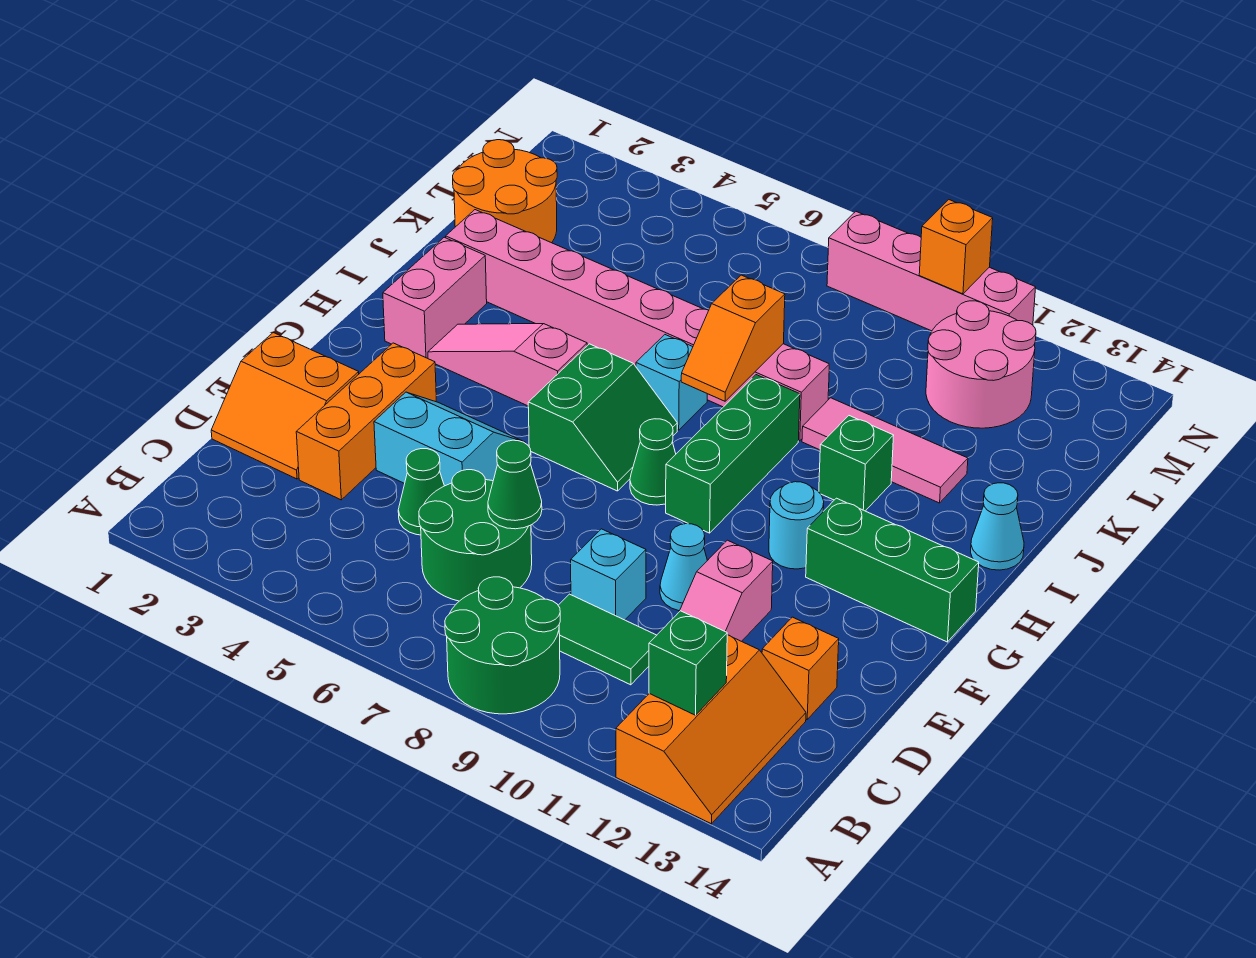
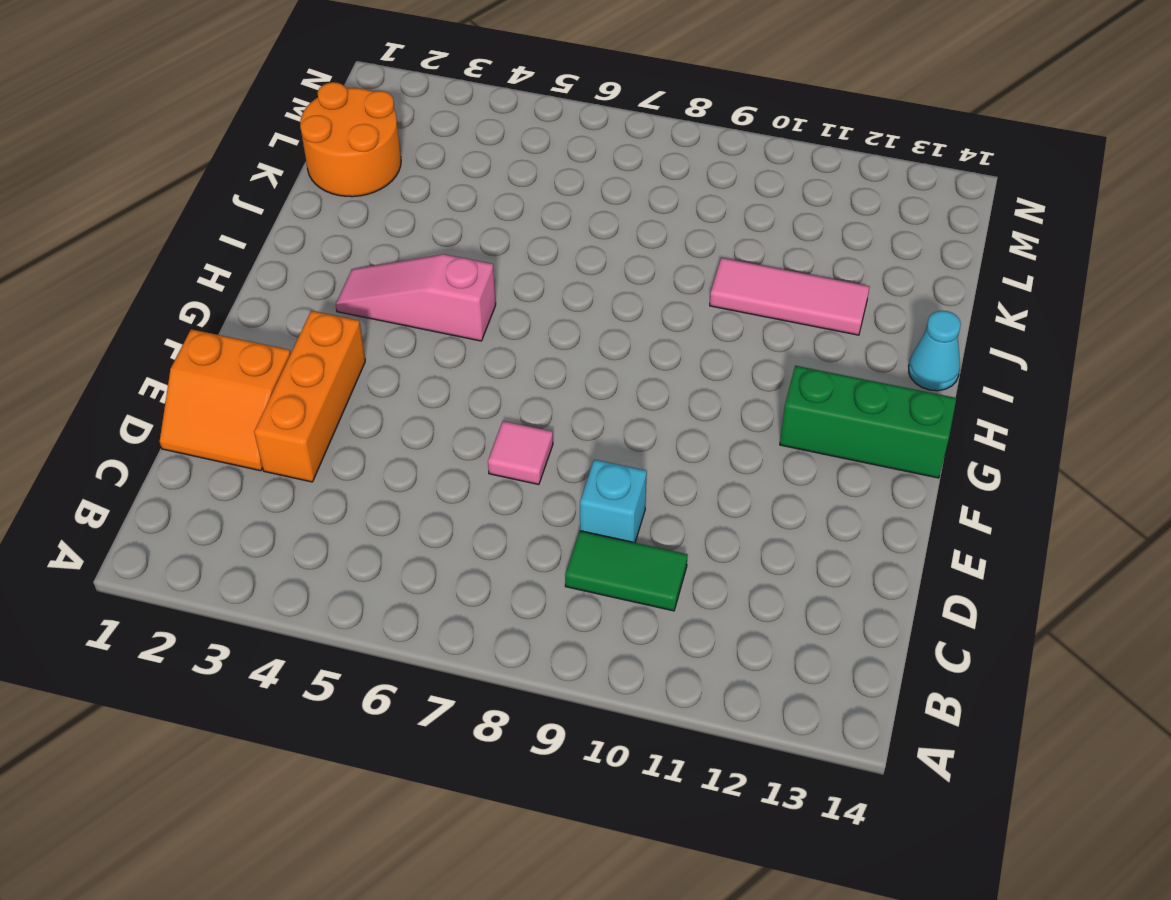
pink 1x1 tile [488,421,553,484] -> none
none -> green 2x2 round brick [445,577,560,714]
none -> orange 2x3 slope [616,635,806,824]
none -> green 2x2 round brick [419,470,532,601]
none -> green 1x1 cone [398,449,444,535]

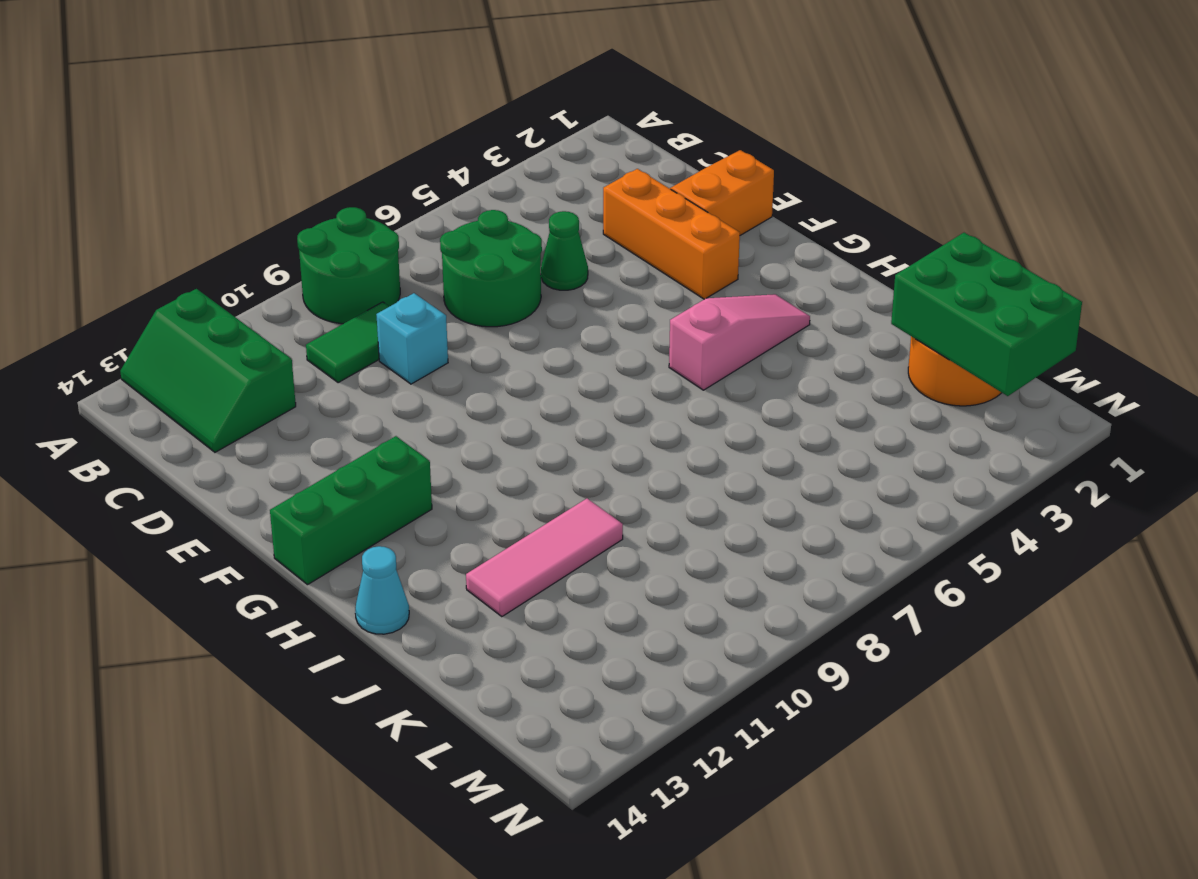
green 2x3 slope [120,289,296,452] -> orange 2x3 slope [616,635,806,824]
green 2x3 brick [891,233,1082,396] -> none
none -> pink 1x2 slope [679,540,773,641]
none -> orange 1x1 brick [762,617,839,719]
none -> cyan 2x2 slope [374,392,525,486]
none -> cyan 1x1 cone [660,524,707,611]

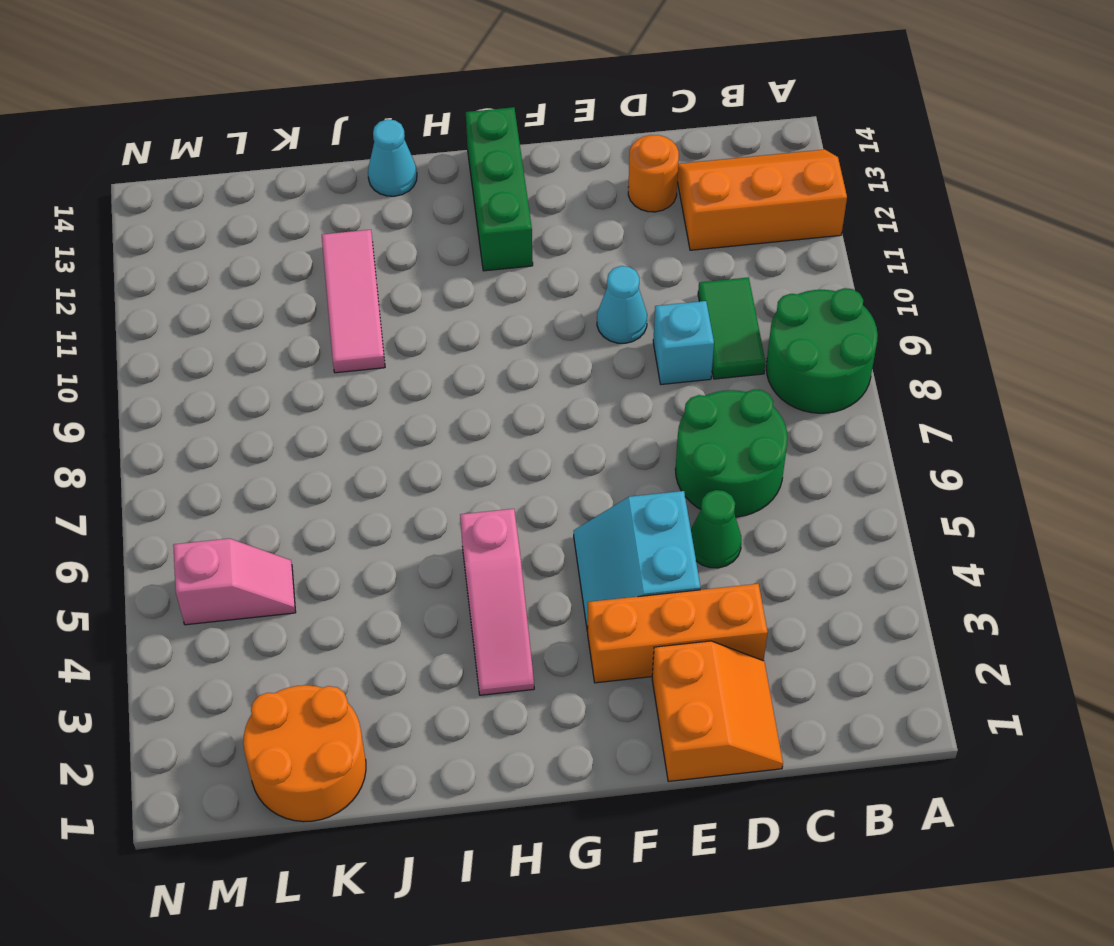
orange 1x1 round brick [628,135,679,212] -> orange 1x1 brick [762,617,839,719]
pink 1x2 slope [173,538,296,625] -> pink 1x2 slope moved to [679,540,773,641]
none -> green 2x2 slope [528,344,677,491]
none -> green 1x1 cone [630,419,676,505]
none -> green 1x3 brick [666,375,800,533]
none -> cyan 1x1 round brick [769,482,824,569]

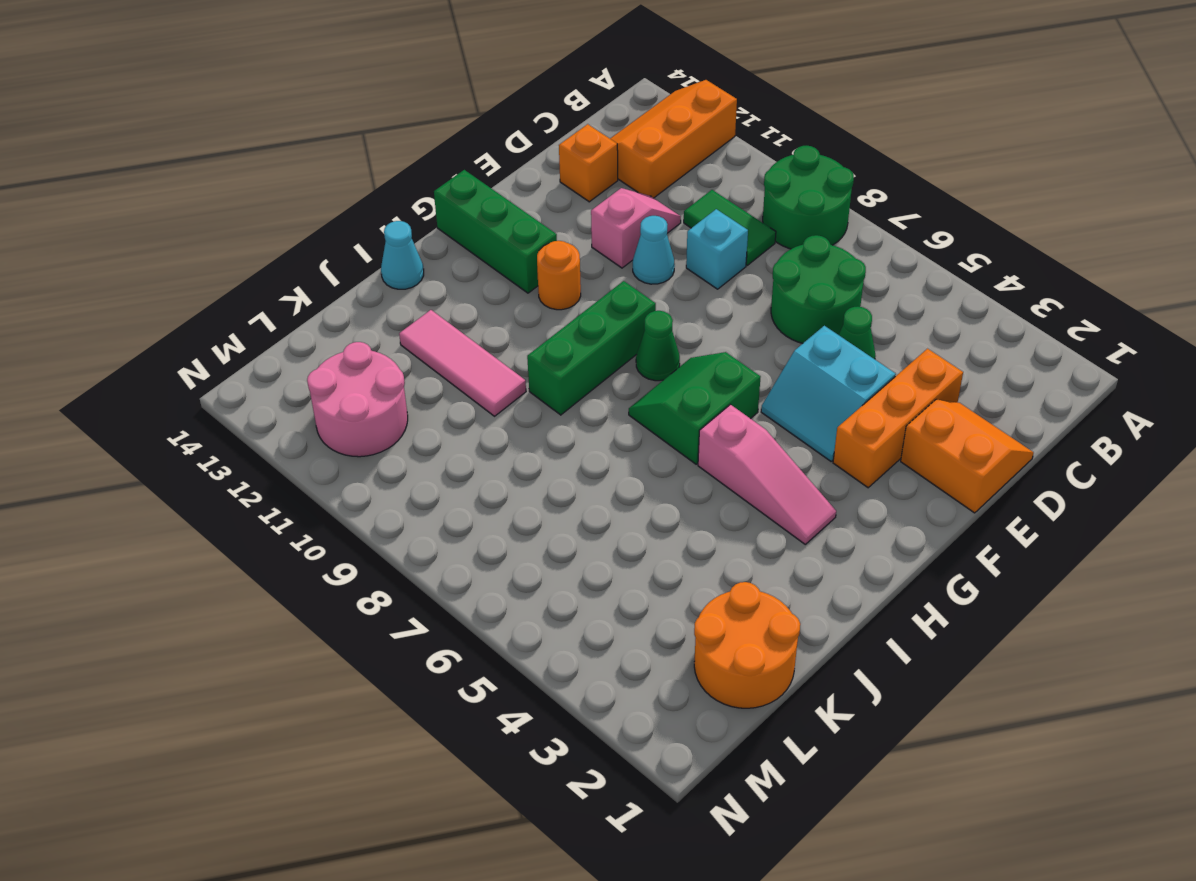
orange 1x1 round brick [537,241,581,310] -> cyan 1x1 round brick [769,482,824,569]
none -> pink 1x2 brick [383,237,487,358]
none -> cyan 1x1 brick [636,335,707,430]
none -> green 1x1 brick [819,416,894,511]
none -> pink 1x8 brick [446,210,829,441]

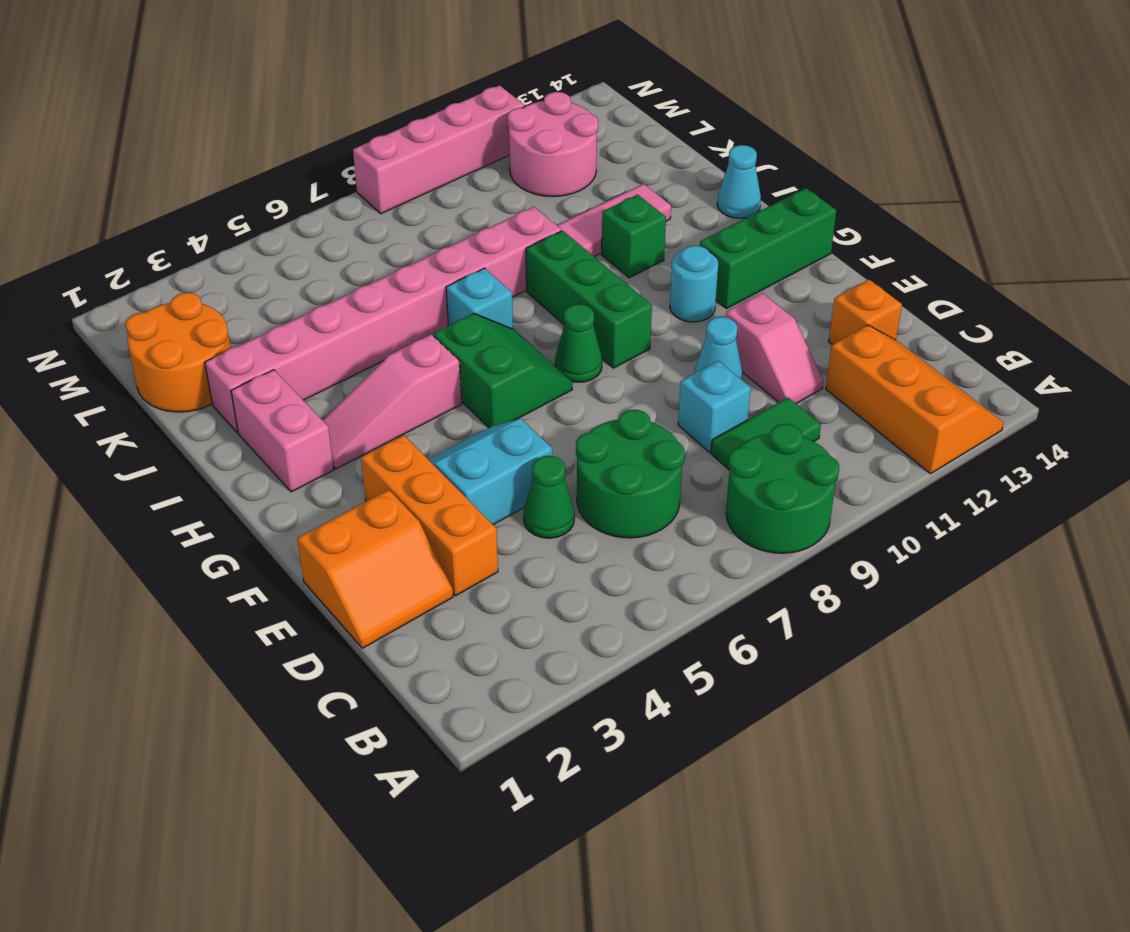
none -> green 1x1 brick [649,611,727,715]
none -> green 1x1 cone [488,440,542,529]
none -> orange 1x2 slope [681,275,785,401]
none -> orange 1x1 brick [919,200,993,294]

